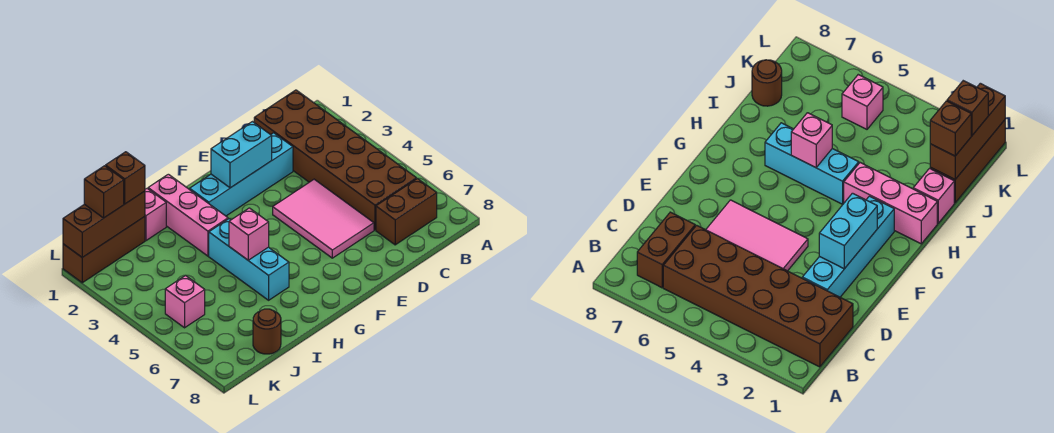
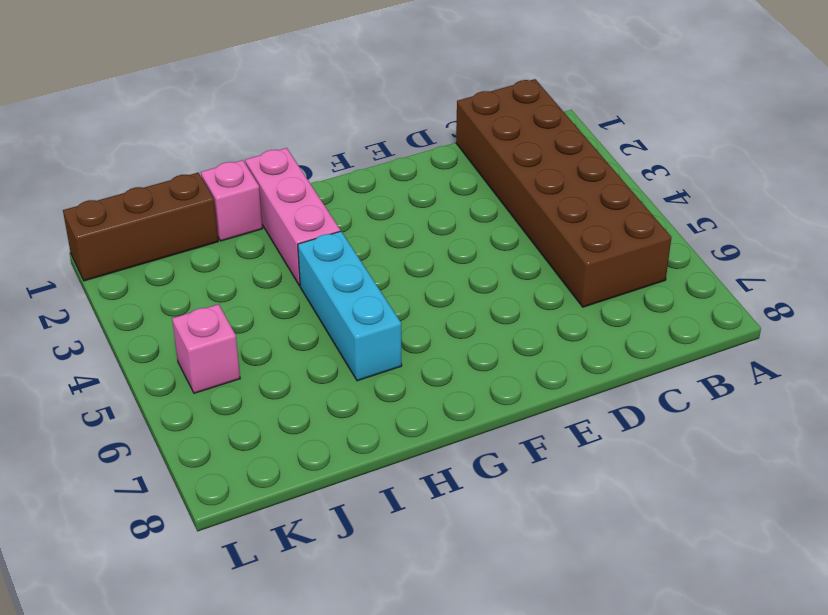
none -> brown 1x2 brick [376,178,437,245]
none -> cyan 1x4 brick [190,133,293,216]
none -> pink 2x3 tile [273,179,374,258]

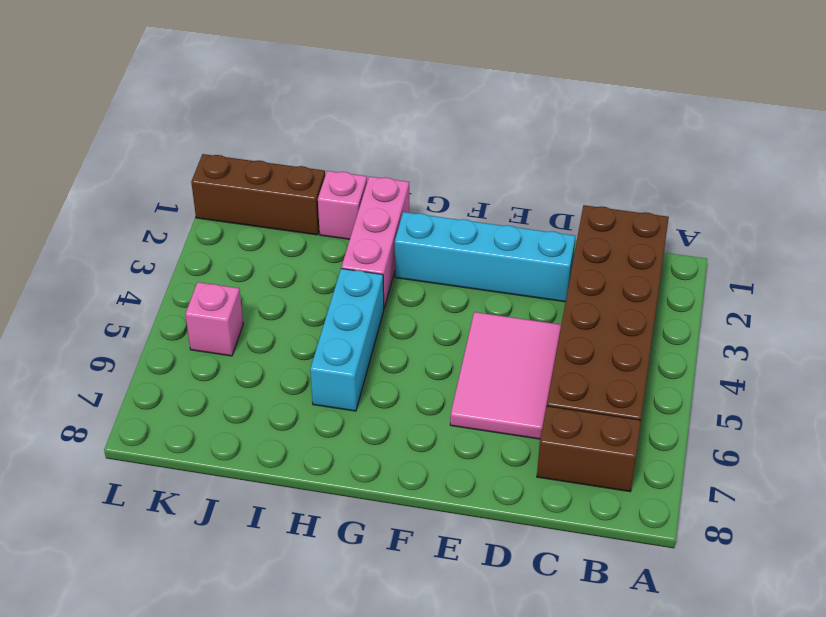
none -> brown 1x1 round brick [253,309,281,354]
none -> cyan 1x2 brick [211,122,272,188]
none -> pink 1x1 brick [229,208,269,260]

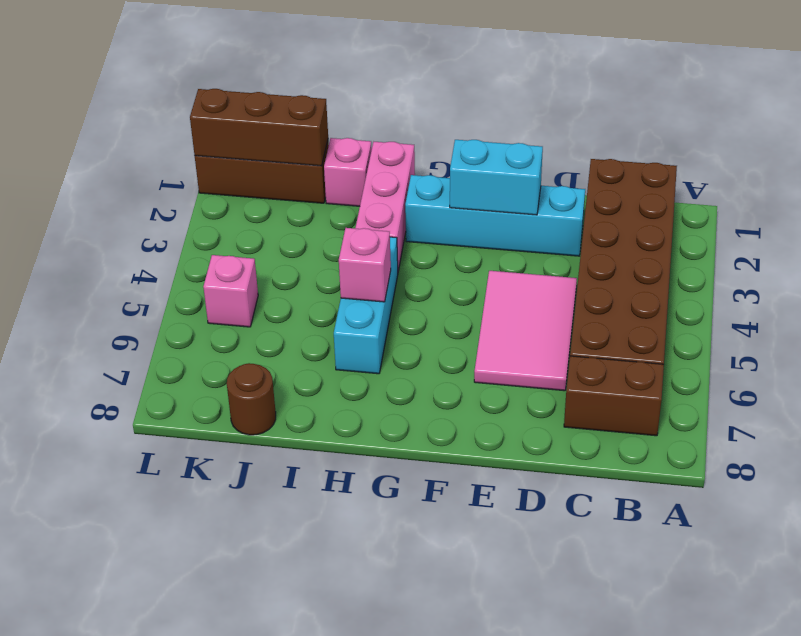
none -> brown 1x1 brick [106,152,145,204]
none -> brown 1x1 brick [84,166,124,218]

